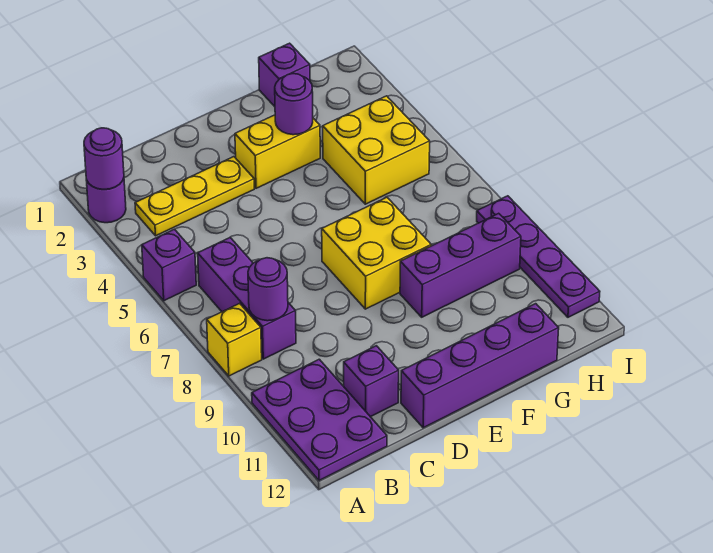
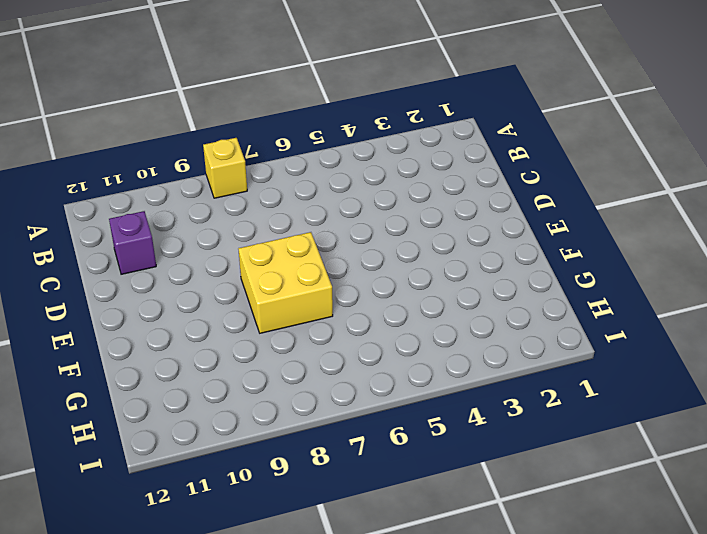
none -> purple 1x1 round brick [86,178,126,223]
none -> purple 1x1 brick [142,229,196,301]
none -> purple 2x3 plate [252,359,387,480]

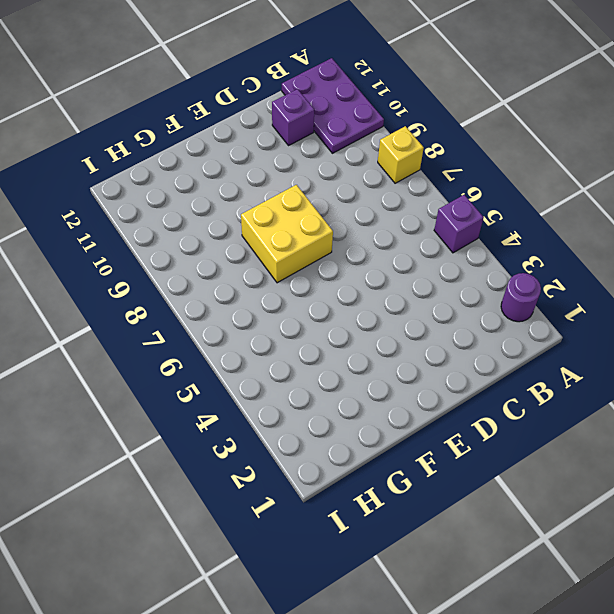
none -> yellow 1x3 plate [135,157,254,236]
none -> purple 1x3 brick [198,238,296,359]
none -> purple 1x4 brick [401,304,559,428]

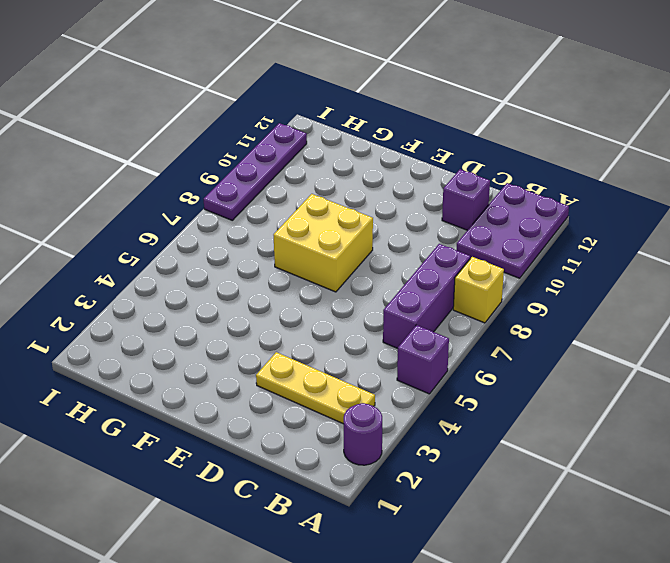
none -> purple 1x4 brick [401,304,559,428]
none -> yellow 1x2 brick [235,115,320,188]
none -> purple 1x3 brick [400,213,521,317]

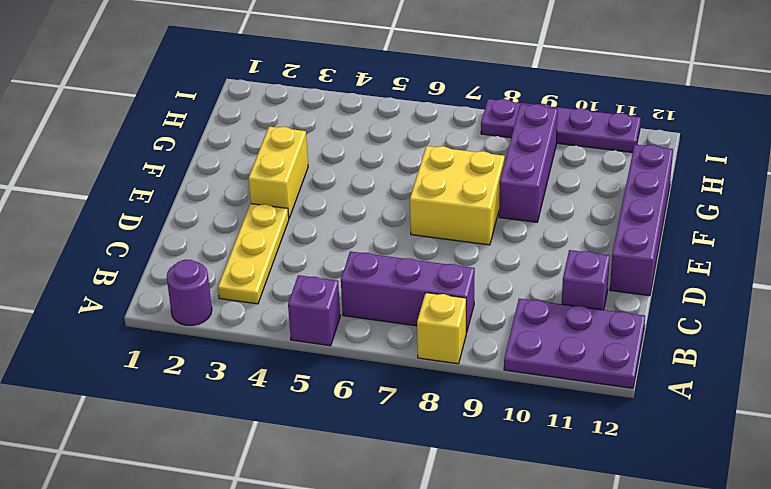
none -> purple 1x1 brick [259,43,310,107]
none -> yellow 2x2 brick [323,96,430,204]
none -> purple 1x1 round brick [84,128,124,189]

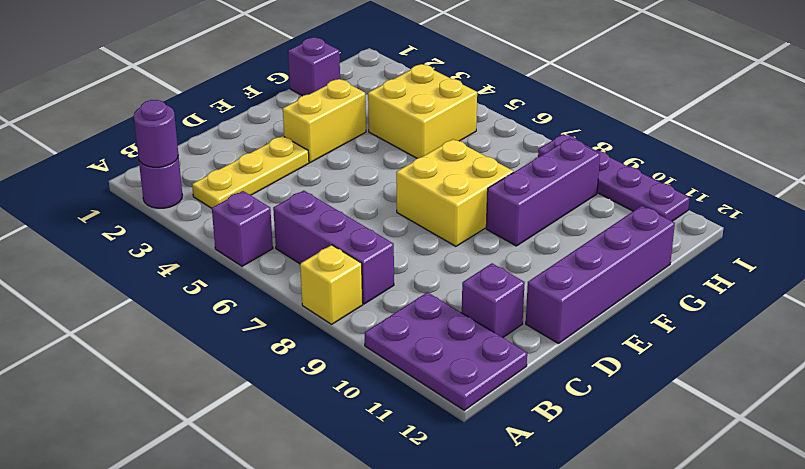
none -> purple 1x1 round brick [248,258,288,321]
none -> purple 1x1 round brick [275,74,313,135]

